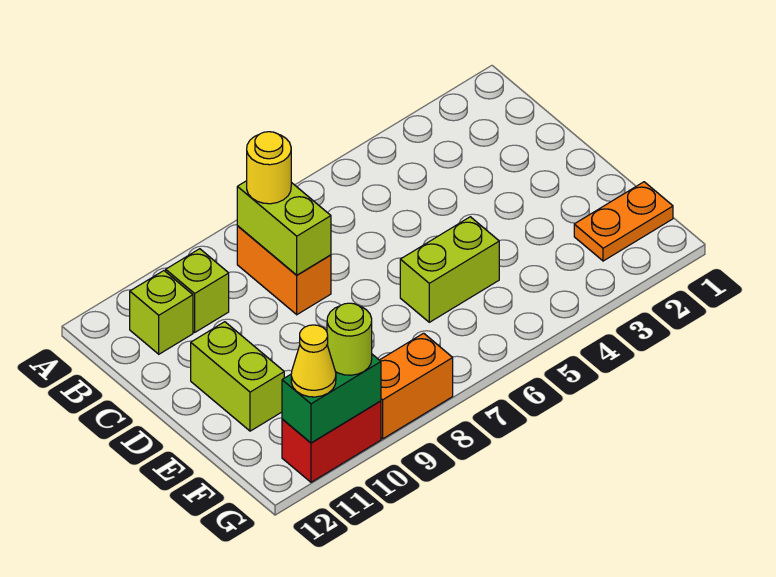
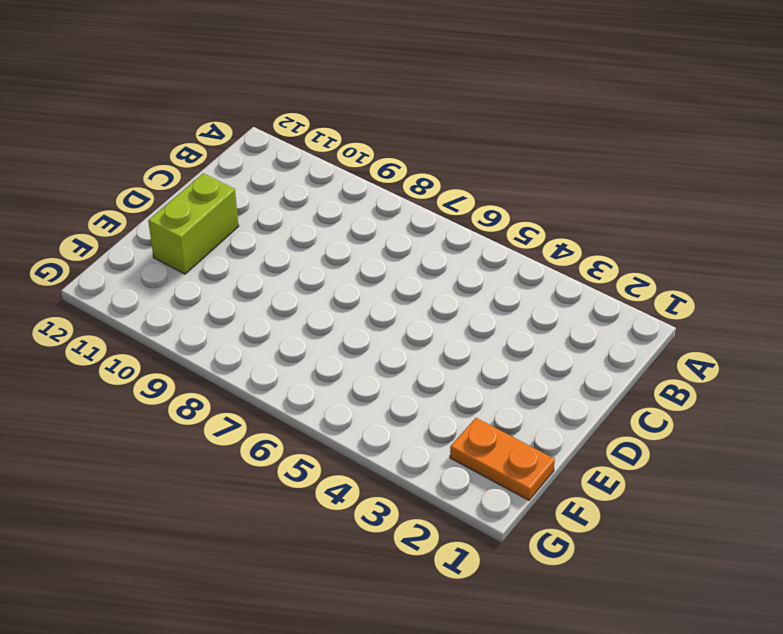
none -> orange 1x2 brick [237,226,331,315]
none -> lime 1x1 brick [166,249,229,332]
none -> lime 1x1 brick [130,271,193,354]

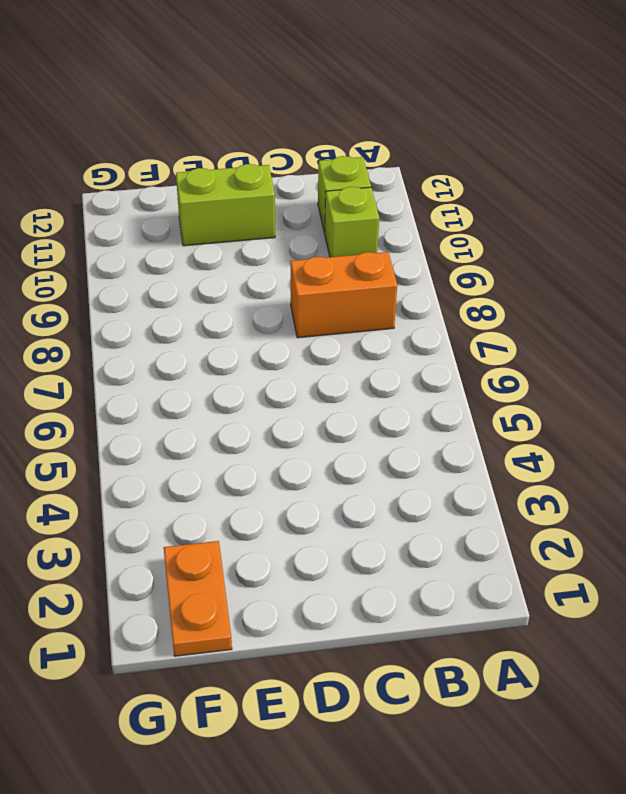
none -> lime 1x2 brick [400,217,499,322]
none -> orange 1x2 brick [380,333,453,439]
none -> red 1x2 brick [282,401,381,482]

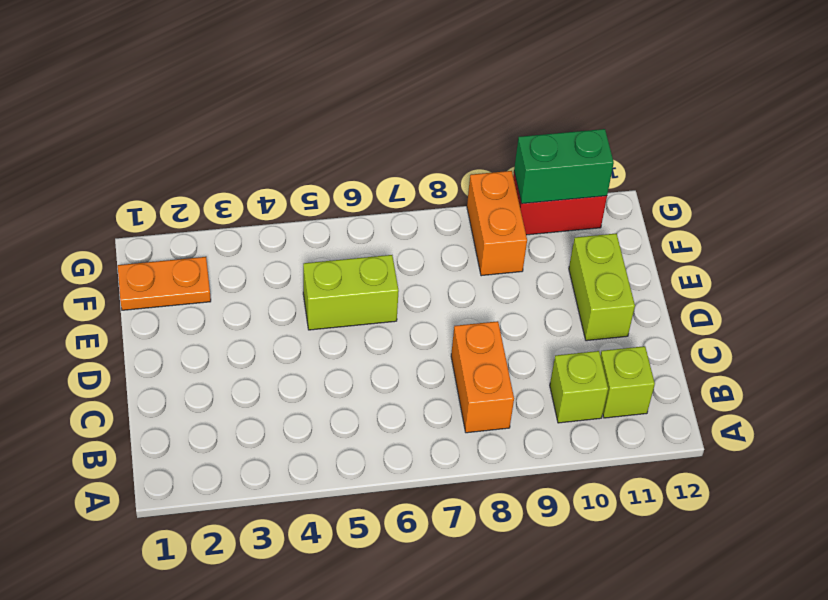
orange 1x2 brick [467,171,527,276] -> orange 1x2 brick turned to [380,333,453,439]
none -> lime 1x2 brick [237,181,331,275]
none -> yellow 1x1 round brick [247,132,291,204]
none -> lime 1x1 round brick [327,303,372,375]

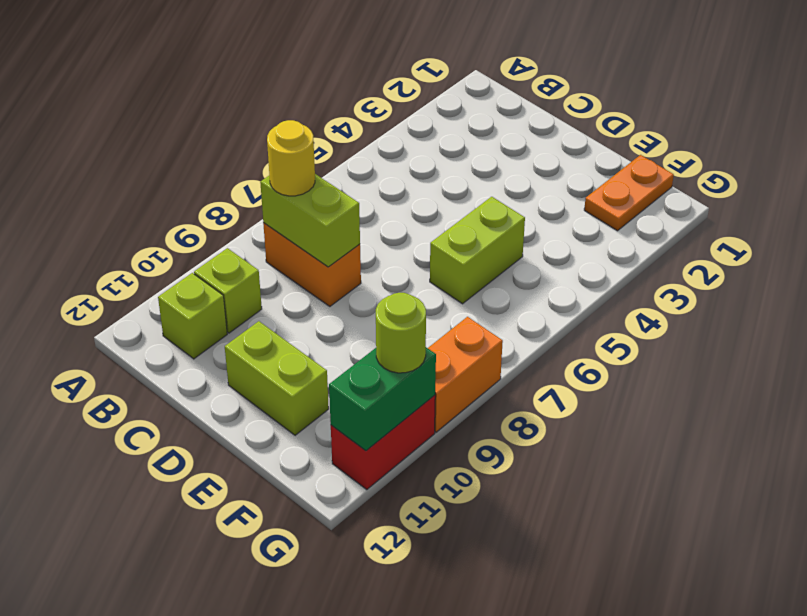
none -> yellow 1x1 cone [291,325,336,397]

